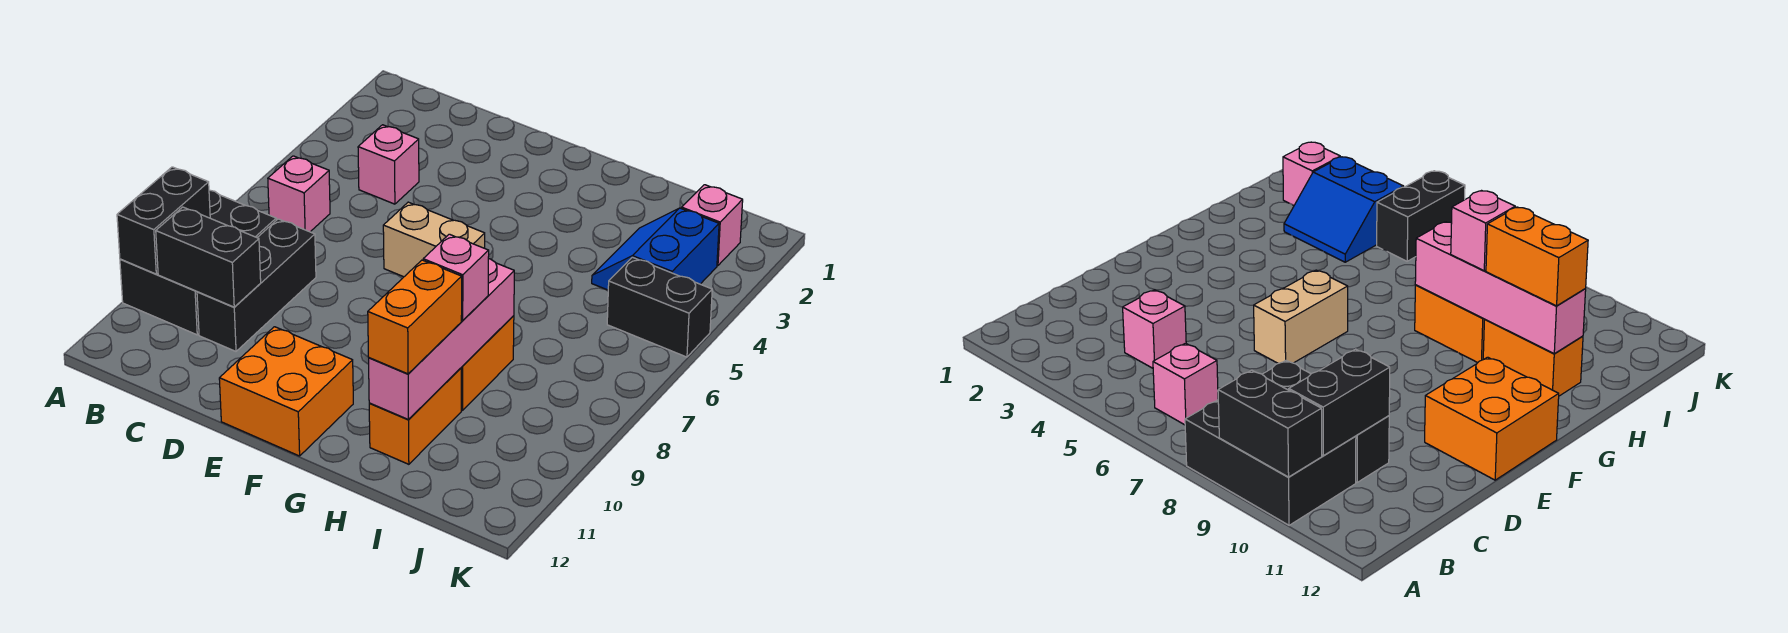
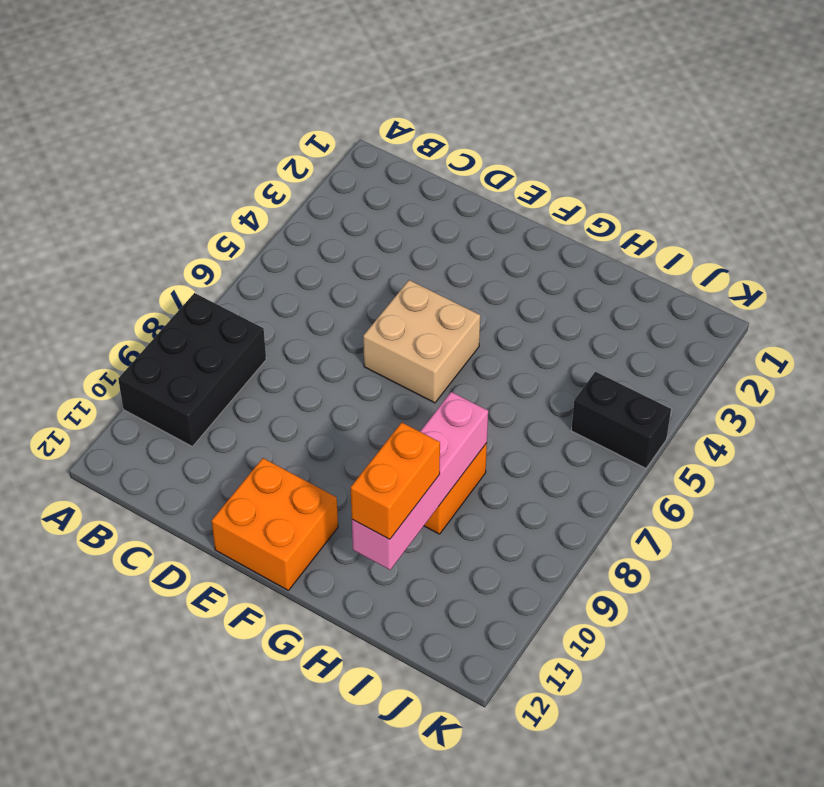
tan 2x2 brick [363,280,480,403] -> tan 1x2 brick [383,202,485,277]
none -> pink 1x1 brick [268,156,330,232]
none -> pink 1x1 brick [358,125,419,204]
none -> black 1x3 brick [197,219,316,351]

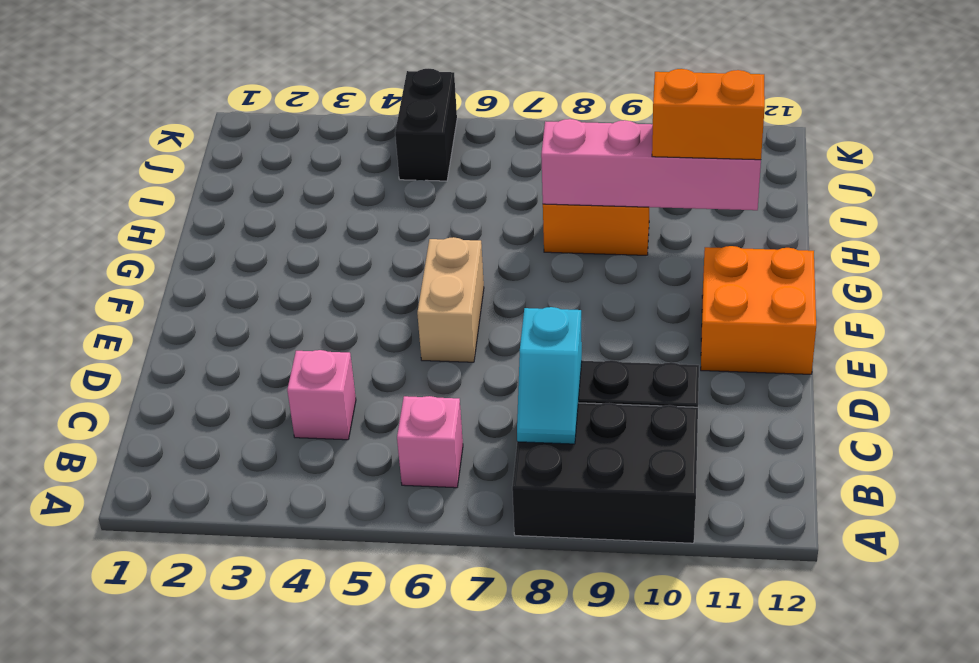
cyan 1x2 slope [517,307,582,444] -> none
none -> orange 1x2 brick [369,368,461,464]
none -> blue 2x2 slope [592,208,719,290]
none -> pink 1x1 brick [682,185,743,266]

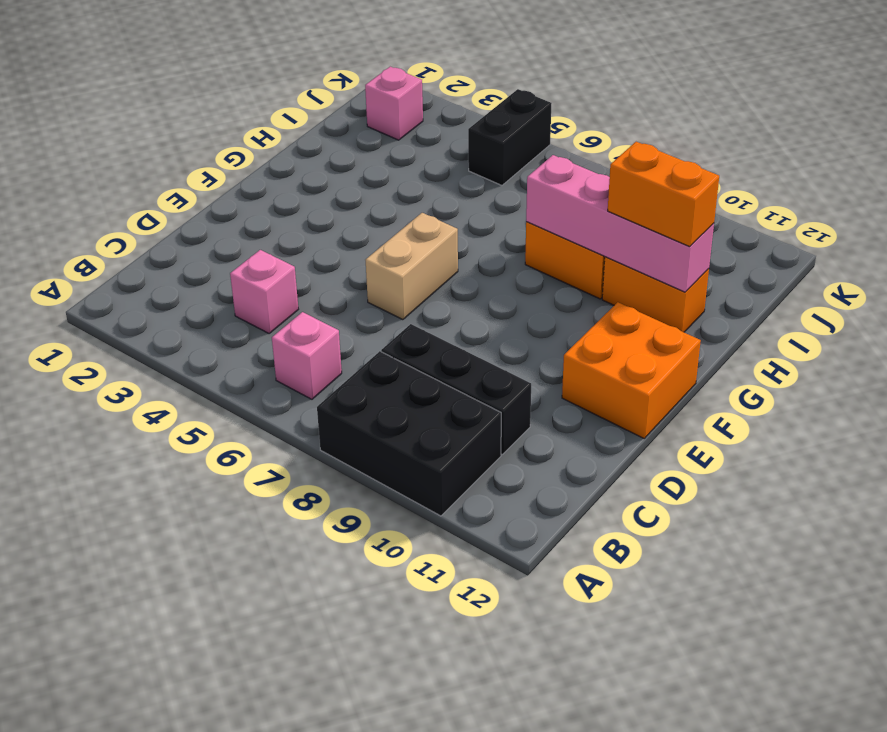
none -> blue 2x2 slope [592,208,719,290]
none -> black 1x2 brick [117,167,210,274]
none -> black 1x2 brick [156,207,261,307]

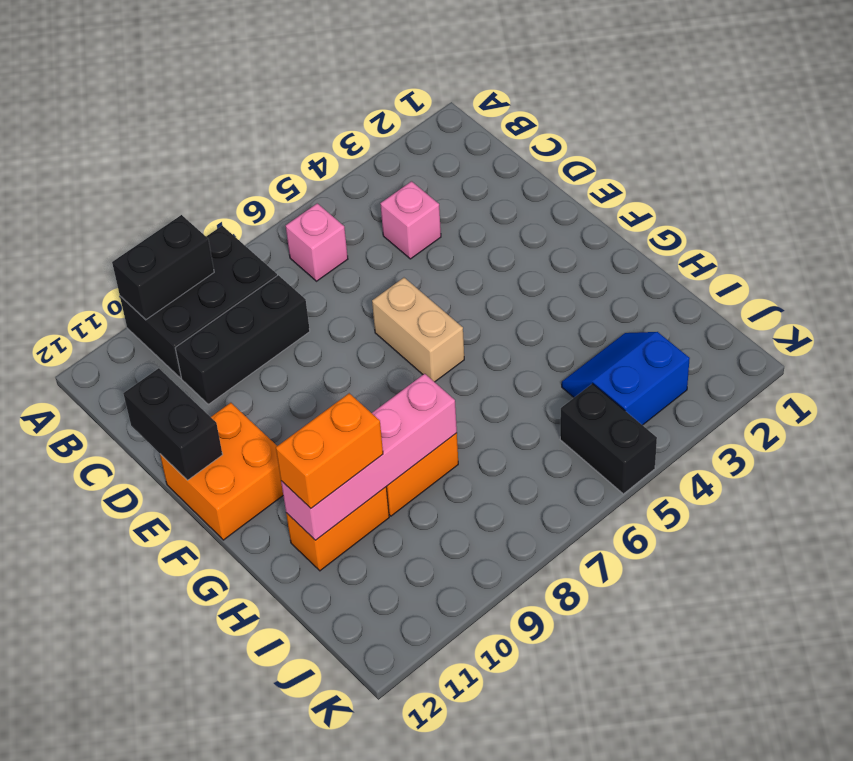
black 1x2 brick [123,368,223,480] -> black 1x2 brick moved to [156,207,261,307]
none -> pink 1x1 brick [682,185,743,266]
none -> pink 1x1 brick [423,234,489,320]

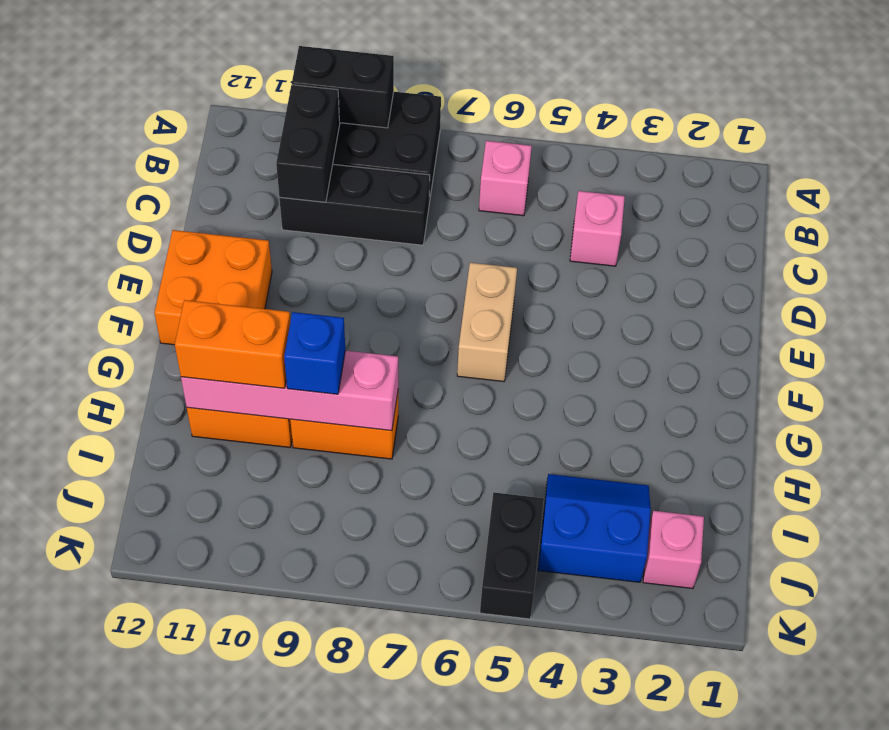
blue 1x1 brick [284,312,345,394] -> pink 1x1 brick [423,234,489,320]

